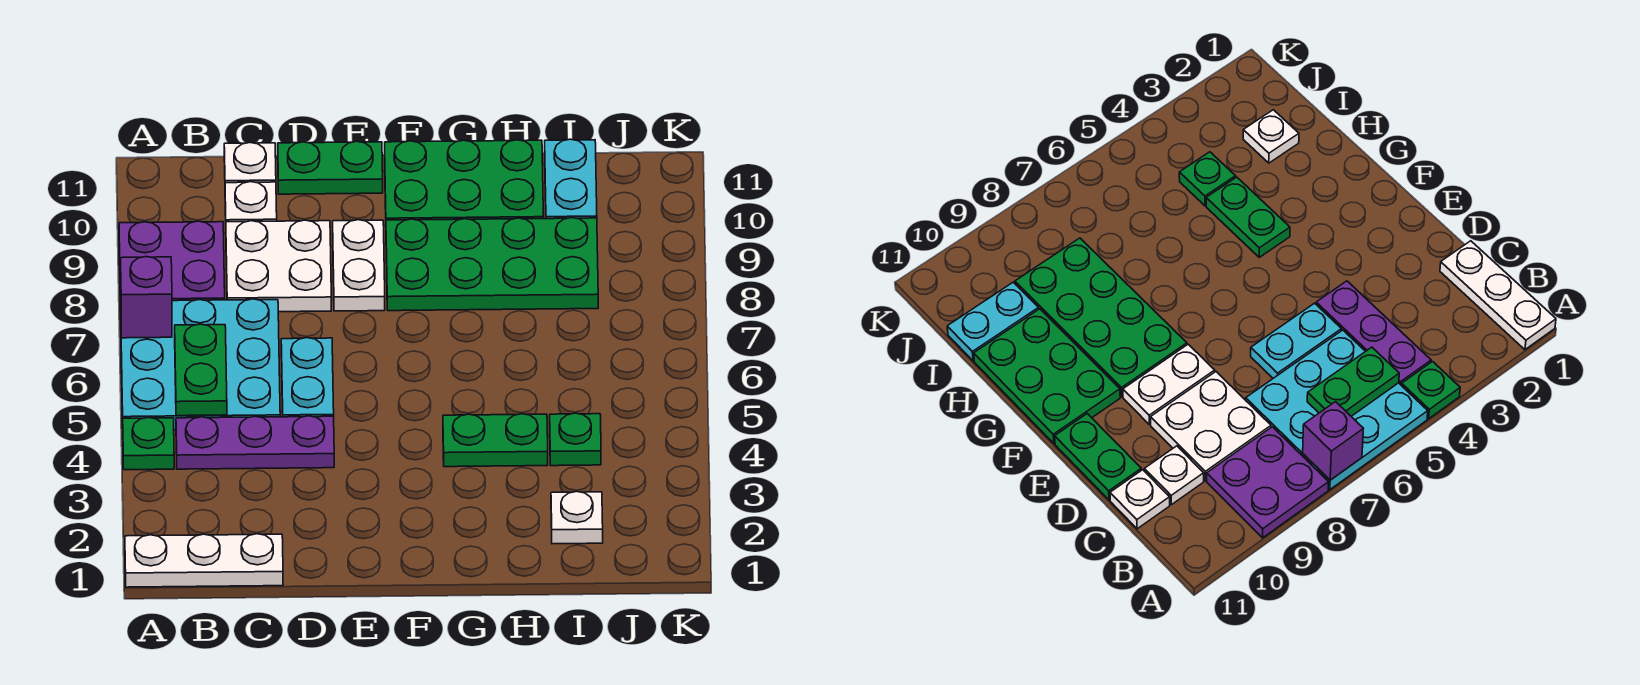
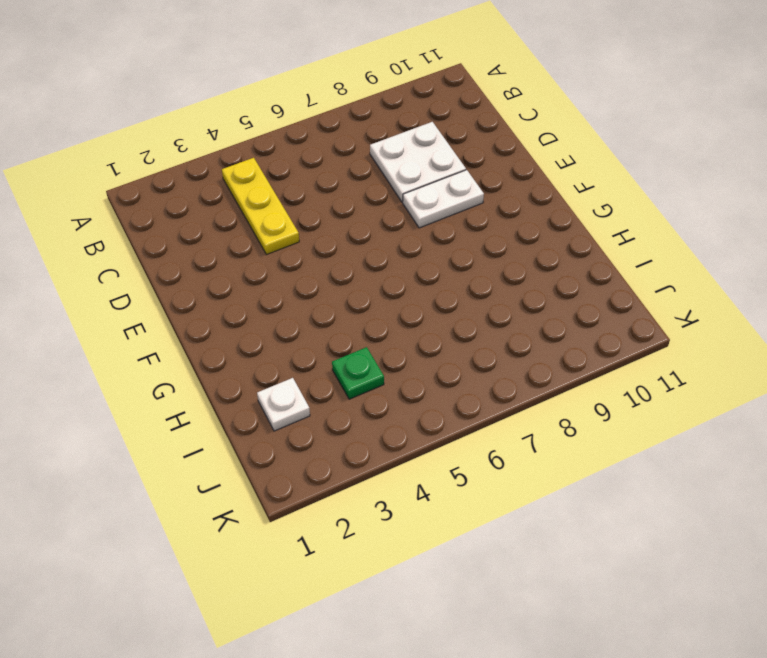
yellow 1x3 plate [222,158,299,255] -> purple 1x3 plate [176,416,334,469]
none -> white 1x3 plate [125,534,283,587]
none -> green 1x1 plate [123,417,174,470]
none -> cyan 3x3 plate [121,299,280,430]

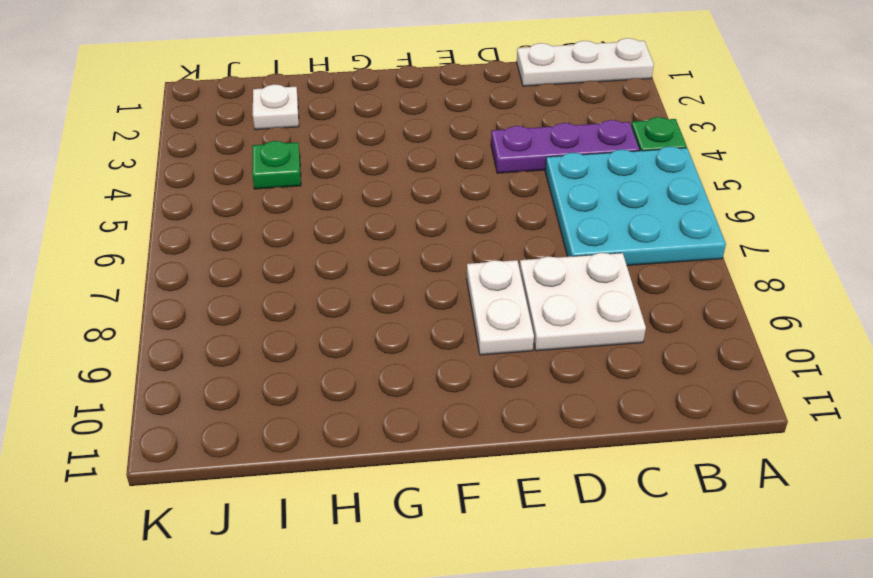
none -> purple 2x2 plate [119,221,225,311]
none -> white 1x1 plate [225,182,277,222]
none -> white 1x1 plate [224,143,276,183]

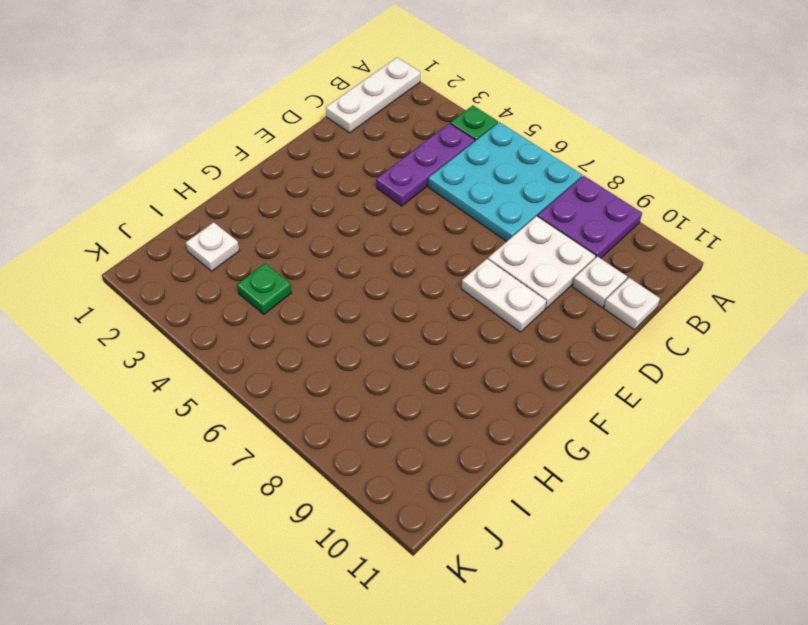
none -> cyan 1x2 plate [281,338,334,417]
none -> green 1x2 plate [278,141,383,194]
none -> green 2x4 plate [386,218,598,311]

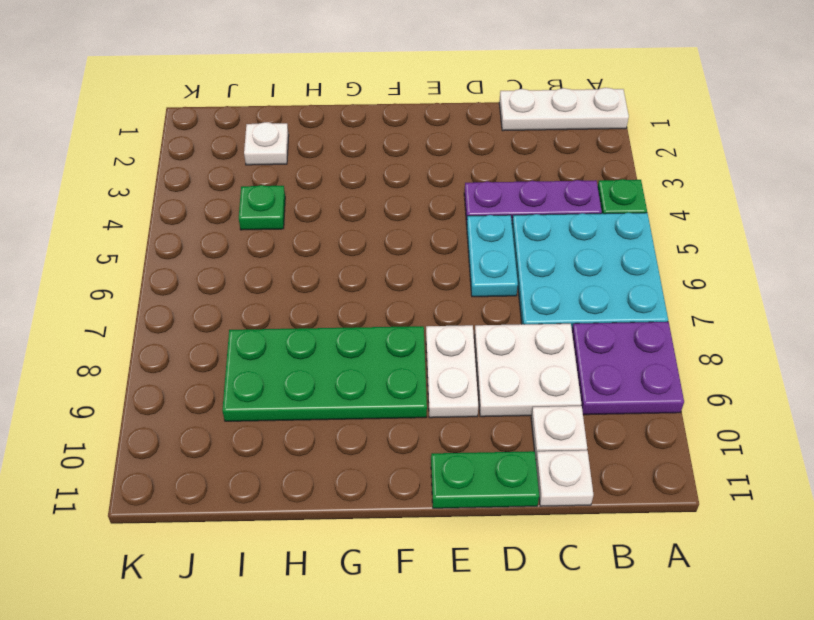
none -> green 2x3 plate [385,140,543,220]
none -> green 1x2 plate [443,414,548,467]
none -> cyan 1x2 plate [545,139,597,219]

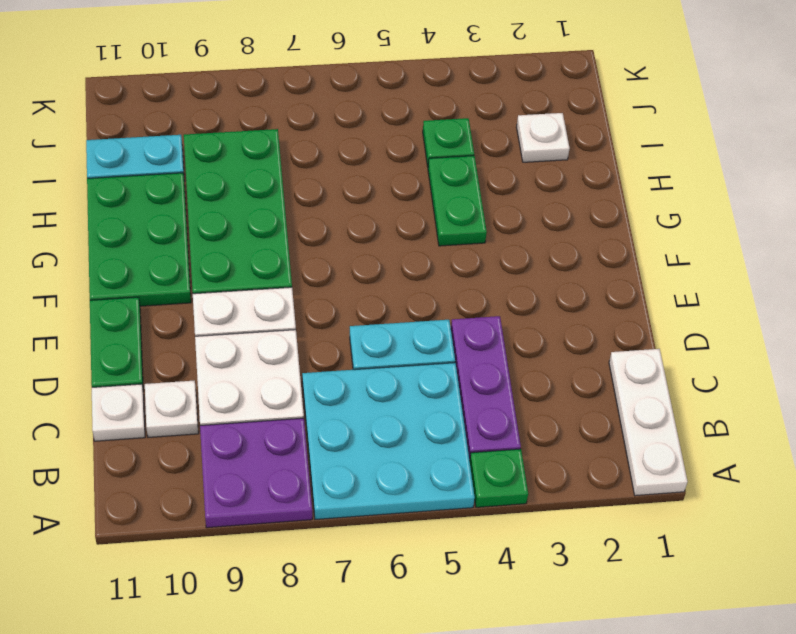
none -> purple 1x1 brick [120,257,172,338]
none -> green 1x2 plate [175,324,227,416]

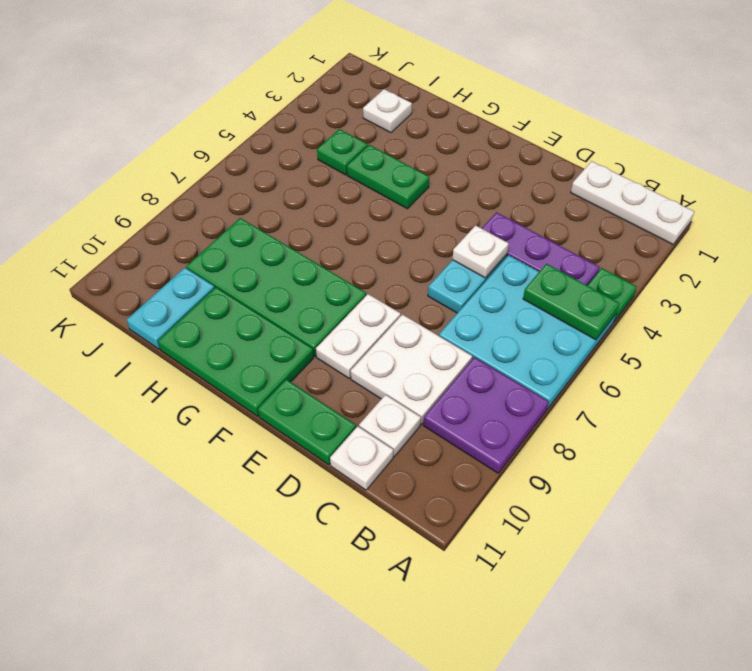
green 1x2 plate [523,264,619,340] -> green 1x2 plate turned to [175,324,227,416]
white 1x1 plate [452,225,509,278] -> none
none -> purple 1x1 brick [120,257,172,338]

